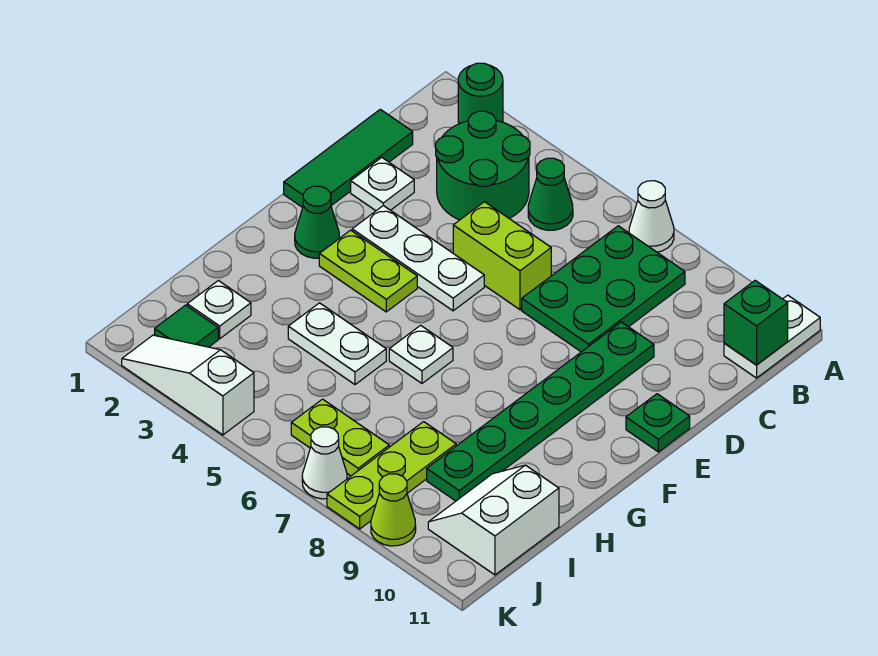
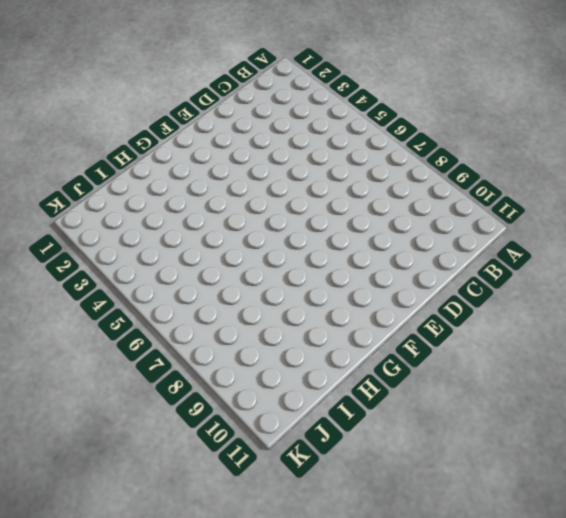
none -> green 1x1 round brick [458,63,503,124]
none -> white 1x1 cone [629,181,674,252]
none -> white 1x2 plate [724,295,820,378]

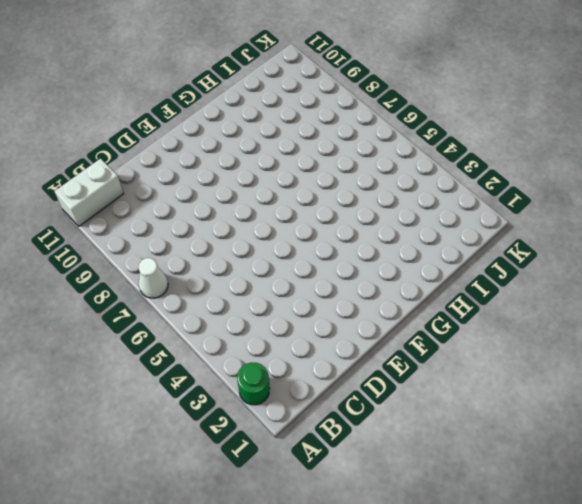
white 1x2 brick [54,159,124,226] -> white 1x2 plate [724,295,820,378]
none -> green 2x2 round brick [436,111,530,220]
none -> green 1x1 cone [528,158,573,230]
none -> green 2x3 plate [522,226,685,352]

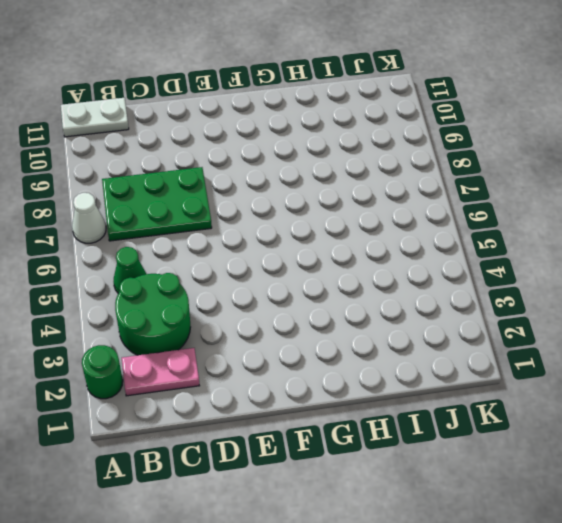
pink 1x2 plate [122,348,199,396] -> none
none -> green 1x3 tile [284,109,413,207]
none -> white 1x1 plate [351,158,414,211]
none -> lime 1x2 brick [453,202,551,310]

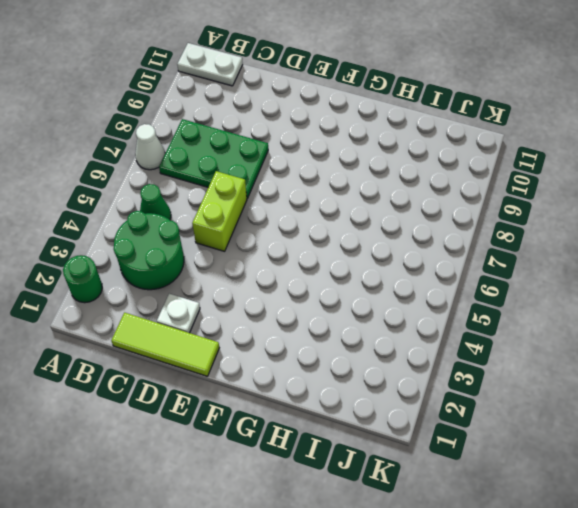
lime 1x3 tile [111,313,219,376] -> green 1x3 tile [284,109,413,207]
none -> green 1x6 plate [427,322,654,501]
none -> white 1x3 plate [352,206,484,311]
none -> green 1x1 plate [626,394,690,452]

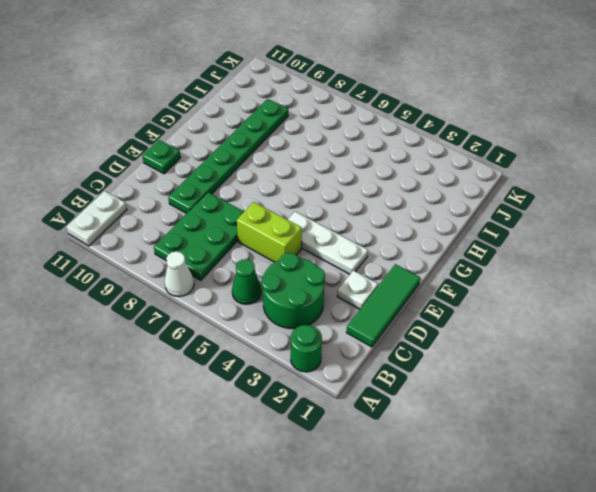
none -> green 1x1 cone [295,186,339,258]
none -> lime 1x2 plate [319,230,417,312]
none -> white 1x1 plate [389,325,453,383]

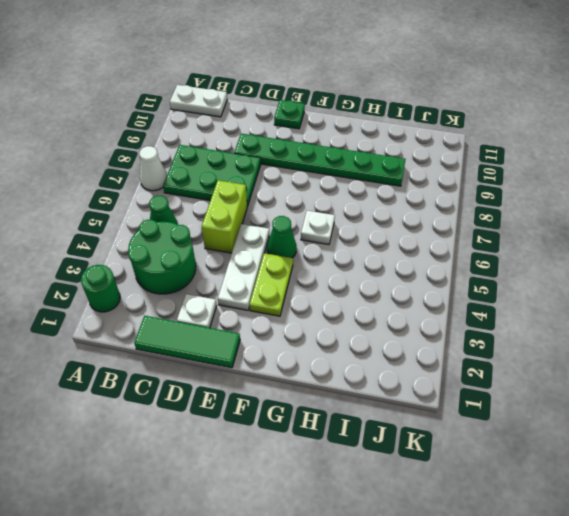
green 1x1 cone [267,216,296,258] -> green 1x1 cone moved to [295,186,339,258]
none -> white 1x2 plate [288,303,386,385]
none -> white 1x1 plate [187,280,251,339]
none -> lime 1x3 plate [327,422,456,529]

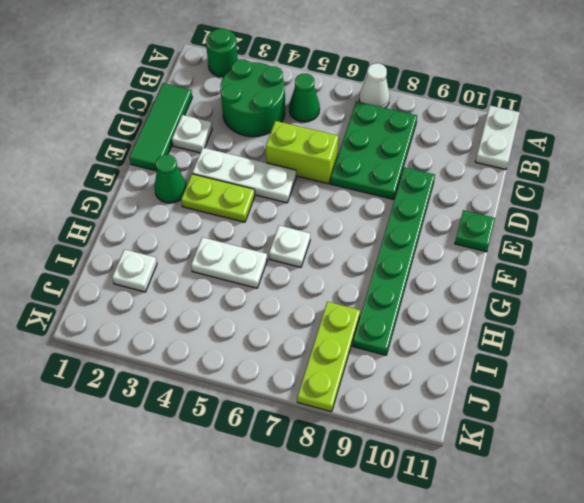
none -> white 2x2 slope [428,465,559,575]
none -> green 1x1 tile [155,305,218,347]
none -> lime 1x2 plate [291,399,389,476]

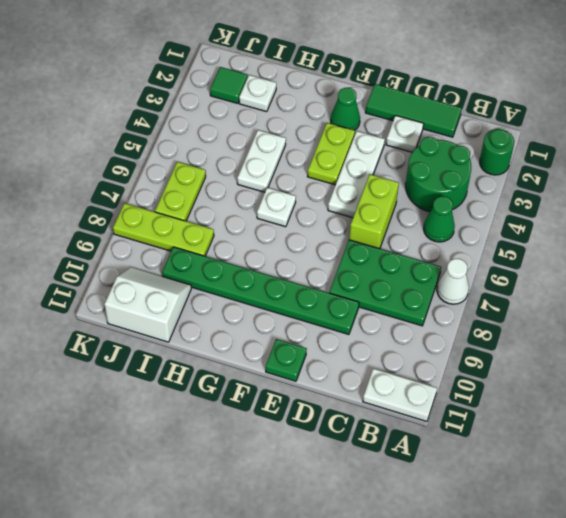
none -> white 1x3 slope [122,335,254,435]
none -> white 1x1 cone [302,427,347,499]
none -> lime 1x1 cone [371,474,416,546]

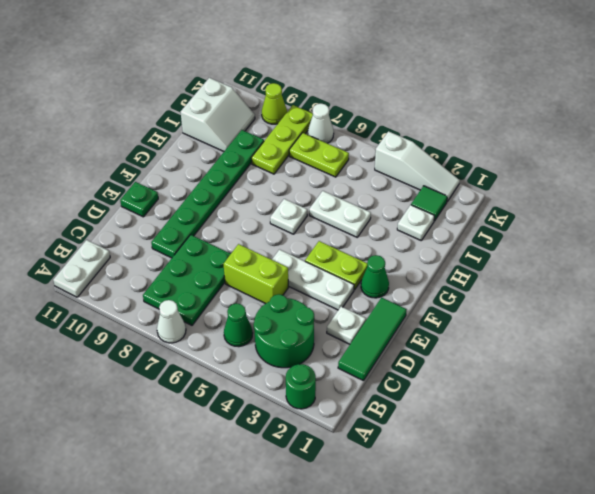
none -> green 1x1 brick [724,281,788,365]

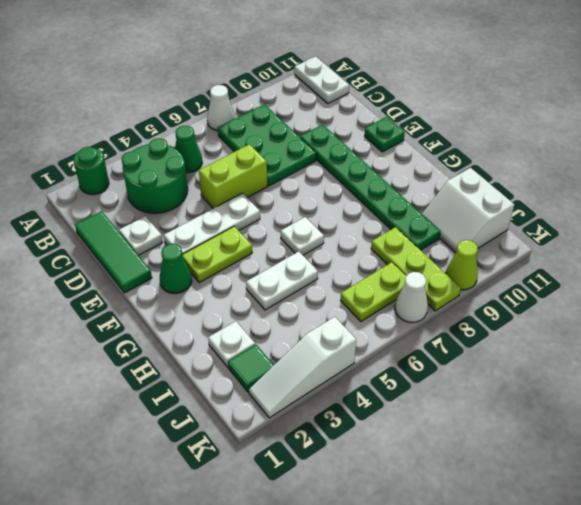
none -> green 1x1 brick [724,281,788,365]

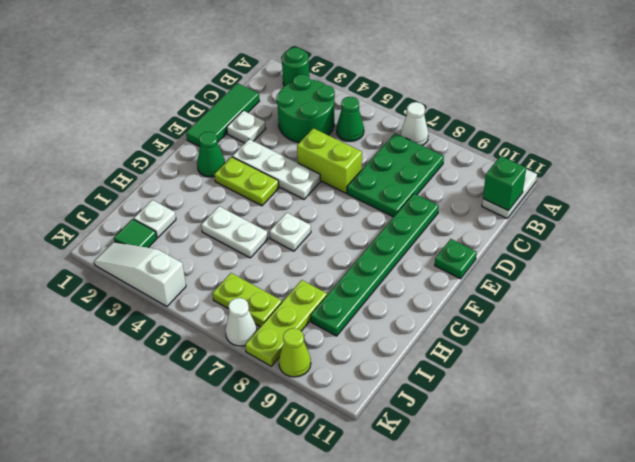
none -> white 2x2 slope [428,465,559,575]

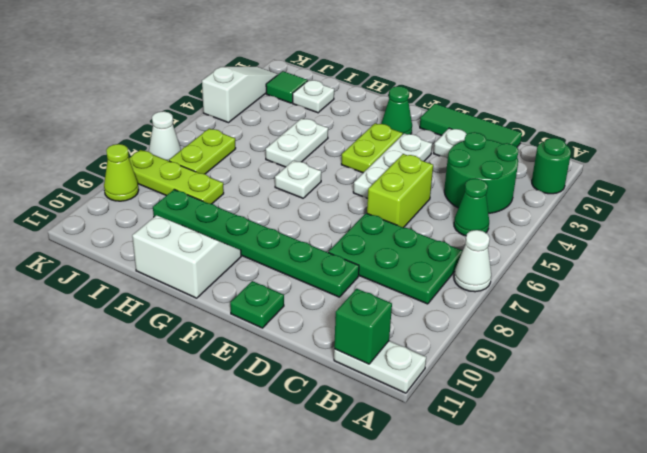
white 2x2 slope [132,215,241,298] -> white 2x2 slope moved to [428,465,559,575]

